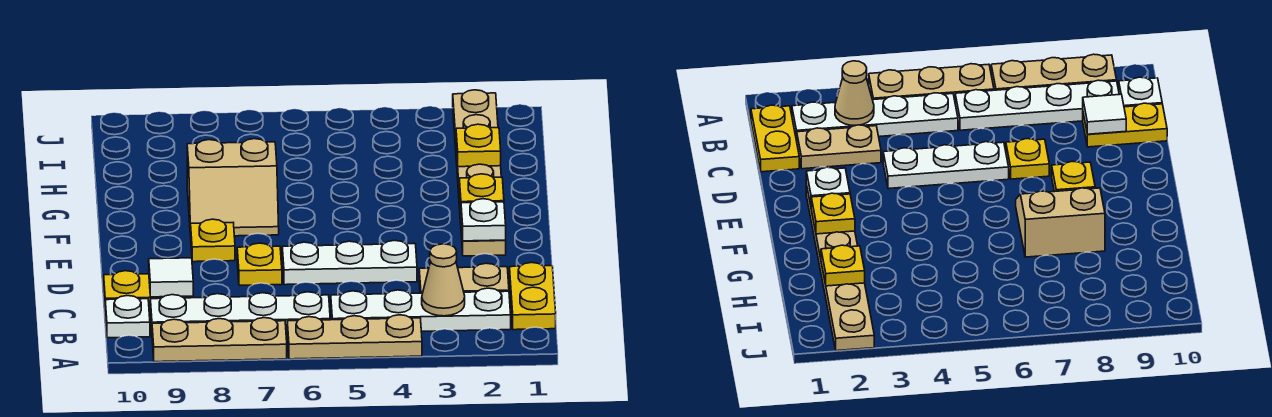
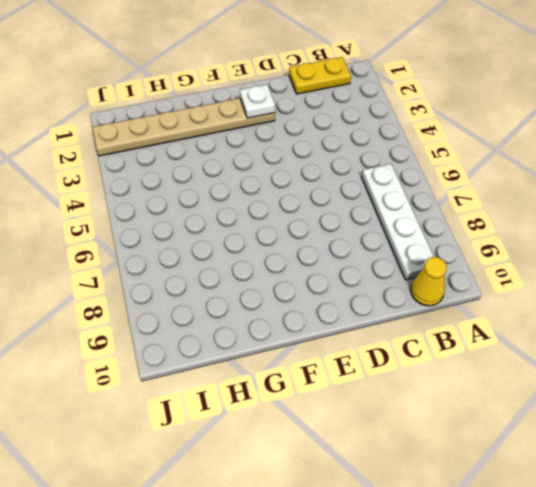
yellow 1x1 cone [411,257,447,306] -> white 1x1 plate [105,296,150,338]
none -> tan 1x3 plate [287,315,422,359]
none -> tan 1x3 plate [152,318,287,362]
none -> white 1x4 plate [331,288,511,331]

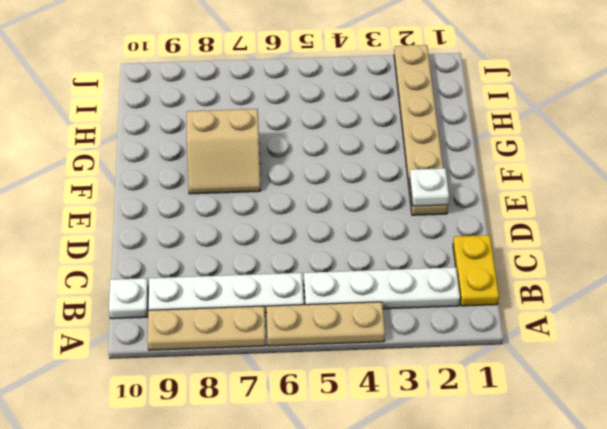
none -> tan 1x2 plate [419,263,509,293]
none -> yellow 1x2 plate [104,271,193,312]
none -> white 1x3 plate [282,240,417,285]

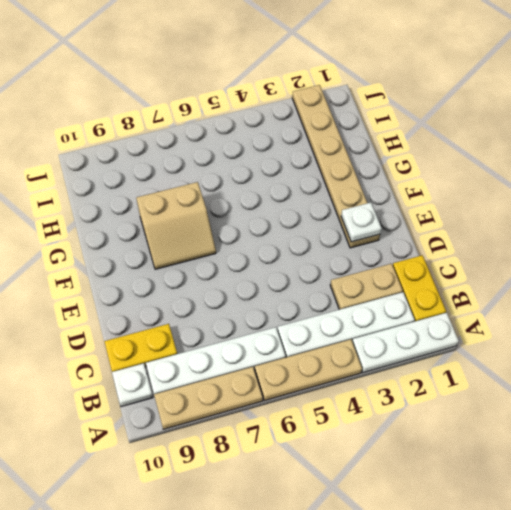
white 1x3 plate [352,313,459,373] -> white 1x3 plate moved to [282,240,417,285]
none -> yellow 1x1 plate [237,243,282,285]
none -> yellow 1x1 plate [191,219,235,262]
none -> tan 1x1 cone [422,244,465,316]

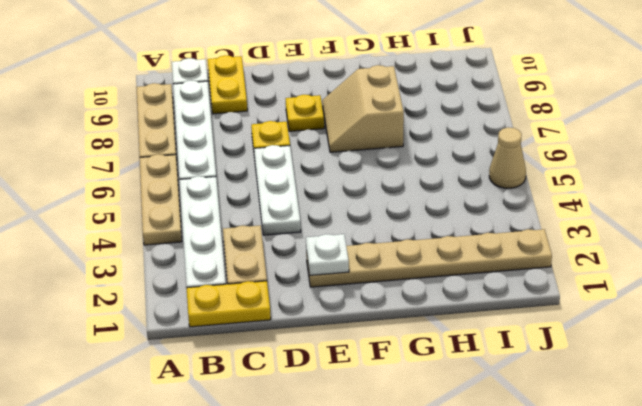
tan 1x1 cone [489,127,526,188] -> tan 1x1 cone moved to [422,244,465,316]
none -> white 1x1 tile [149,258,193,297]
none -> yellow 1x1 plate [459,174,504,208]
none -> yellow 1x1 plate [456,124,501,167]

